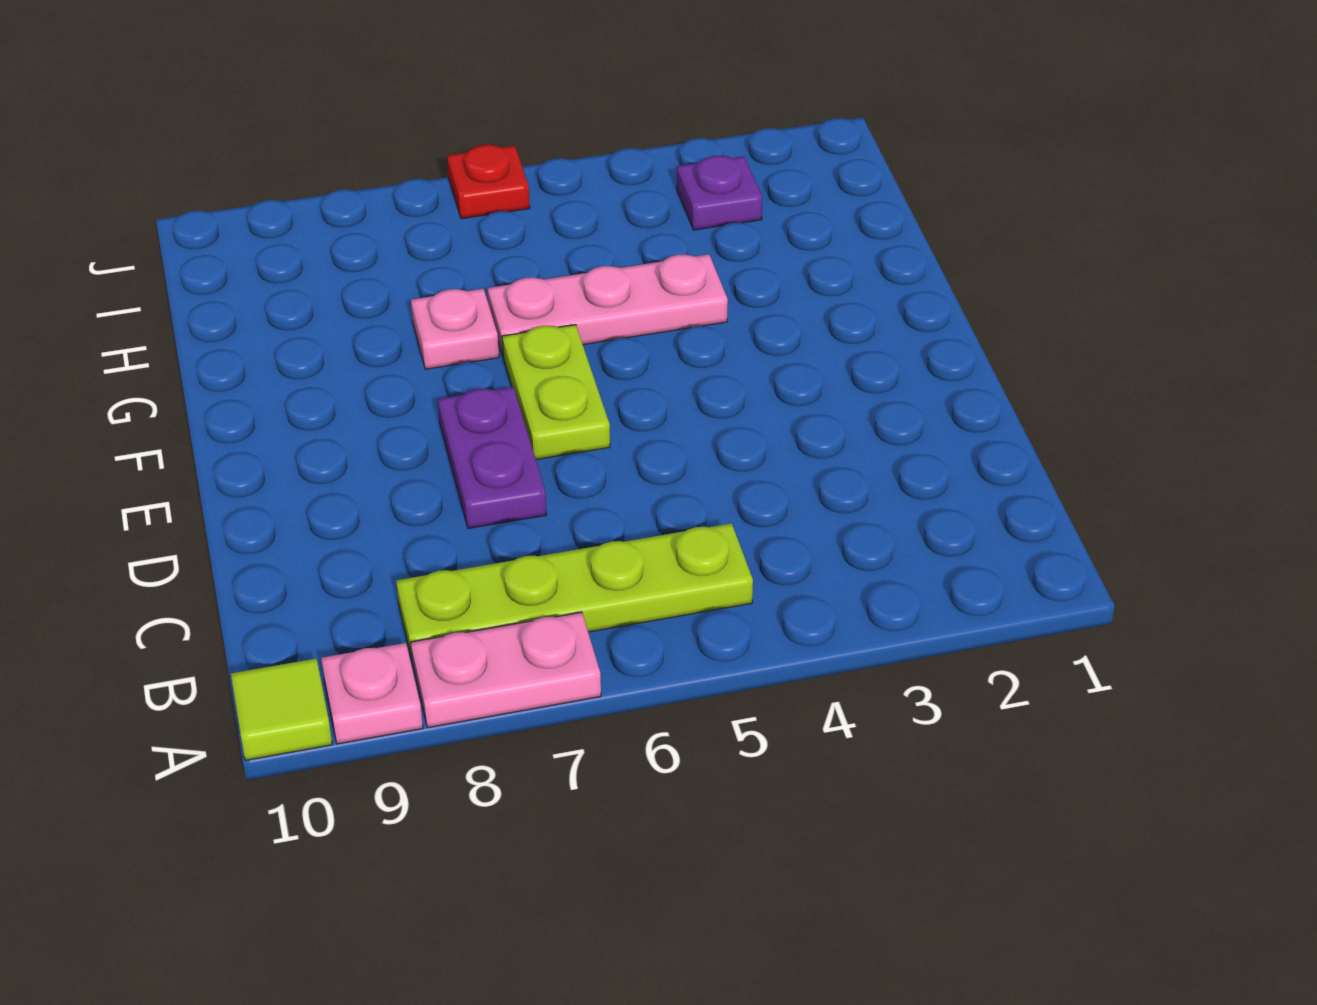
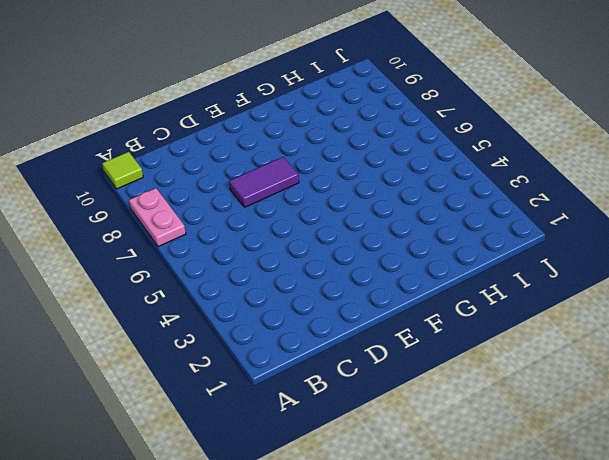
purple 1x2 tile [229,157,299,207] -> purple 1x2 plate [438,387,547,528]
none -> pink 1x1 plate [321,643,423,744]
none -> lime 1x4 plate [396,523,753,663]

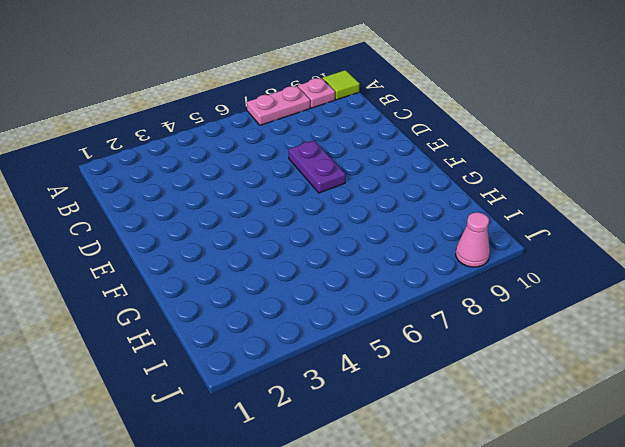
pink 1x1 cone [456,212,490,267] -> none
none -> lime 1x4 plate [396,523,753,663]
none -> lime 1x2 plate [502,325,610,459]

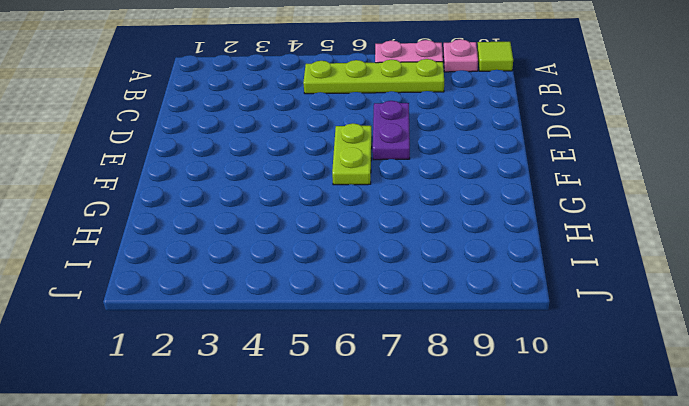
none -> pink 1x3 plate [487,254,728,356]
none -> pink 1x1 plate [411,289,499,369]

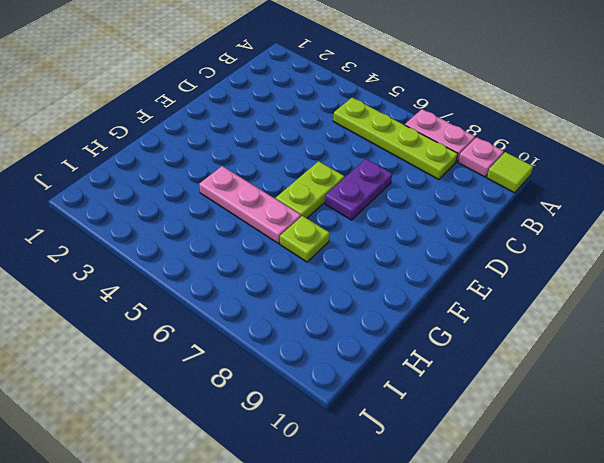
lime 1x1 plate [280,216,330,262] -> pink 1x1 plate [411,289,499,369]
none -> purple 1x1 plate [677,156,762,230]
none -> red 1x1 plate [447,145,530,219]

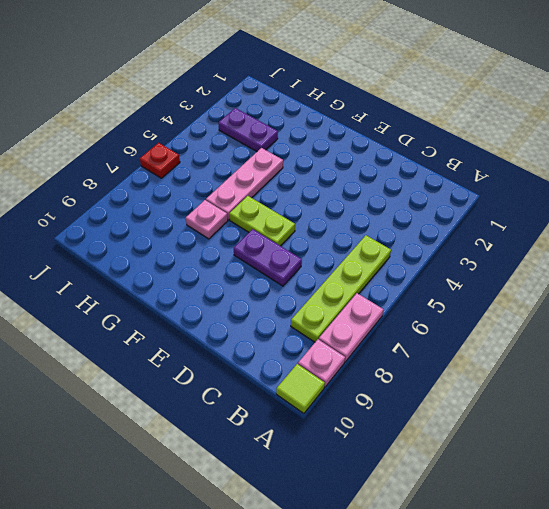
purple 1x2 plate [218,108,278,151] -> purple 1x1 plate [677,156,762,230]

